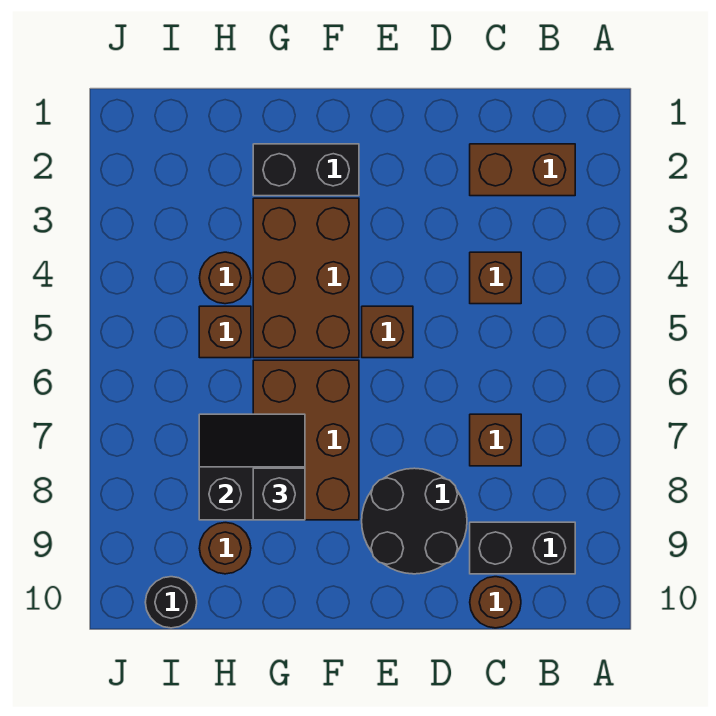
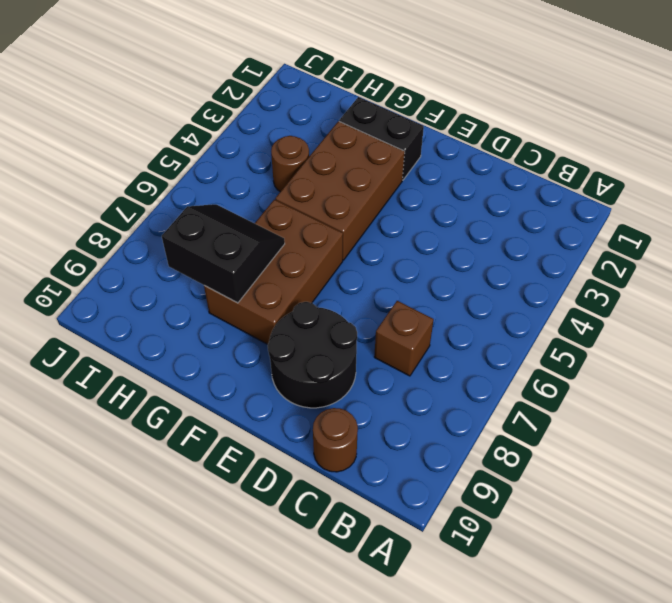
none -> brown 1x2 brick [470,144,575,196]
none -> black 1x2 brick [470,522,575,574]
none -> brown 1x1 brick [470,252,521,304]

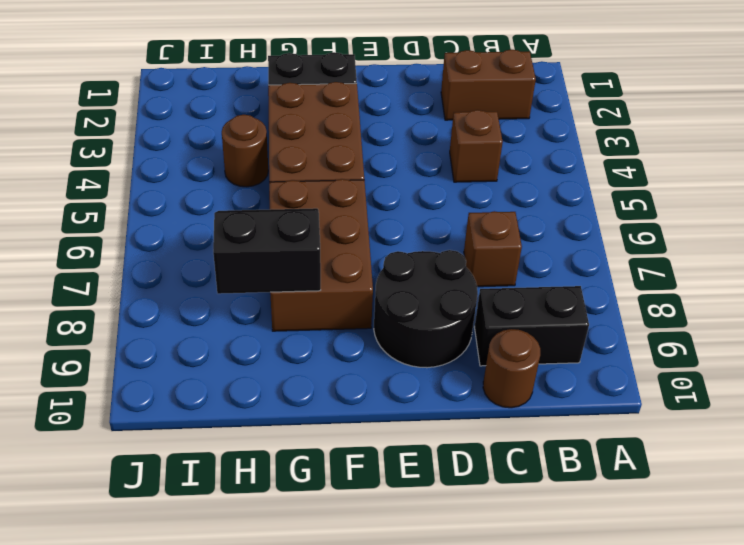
none -> brown 1x1 brick [362,306,413,358]
none -> brown 1x1 brick [199,306,251,358]
none -> brown 1x1 round brick [199,523,251,574]

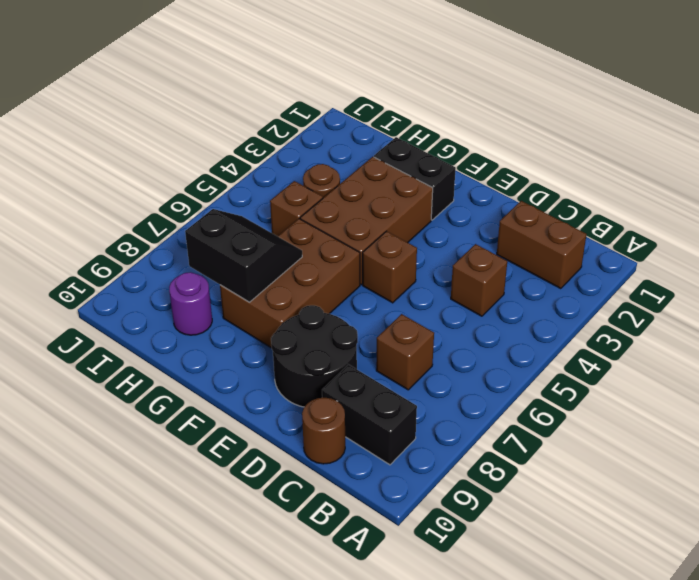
purple 1x1 round brick [169,272,212,335] -> brown 1x1 round brick [199,523,251,574]
none -> black 1x1 round brick [145,577,197,628]
none -> black 1x1 brick [253,468,305,520]

